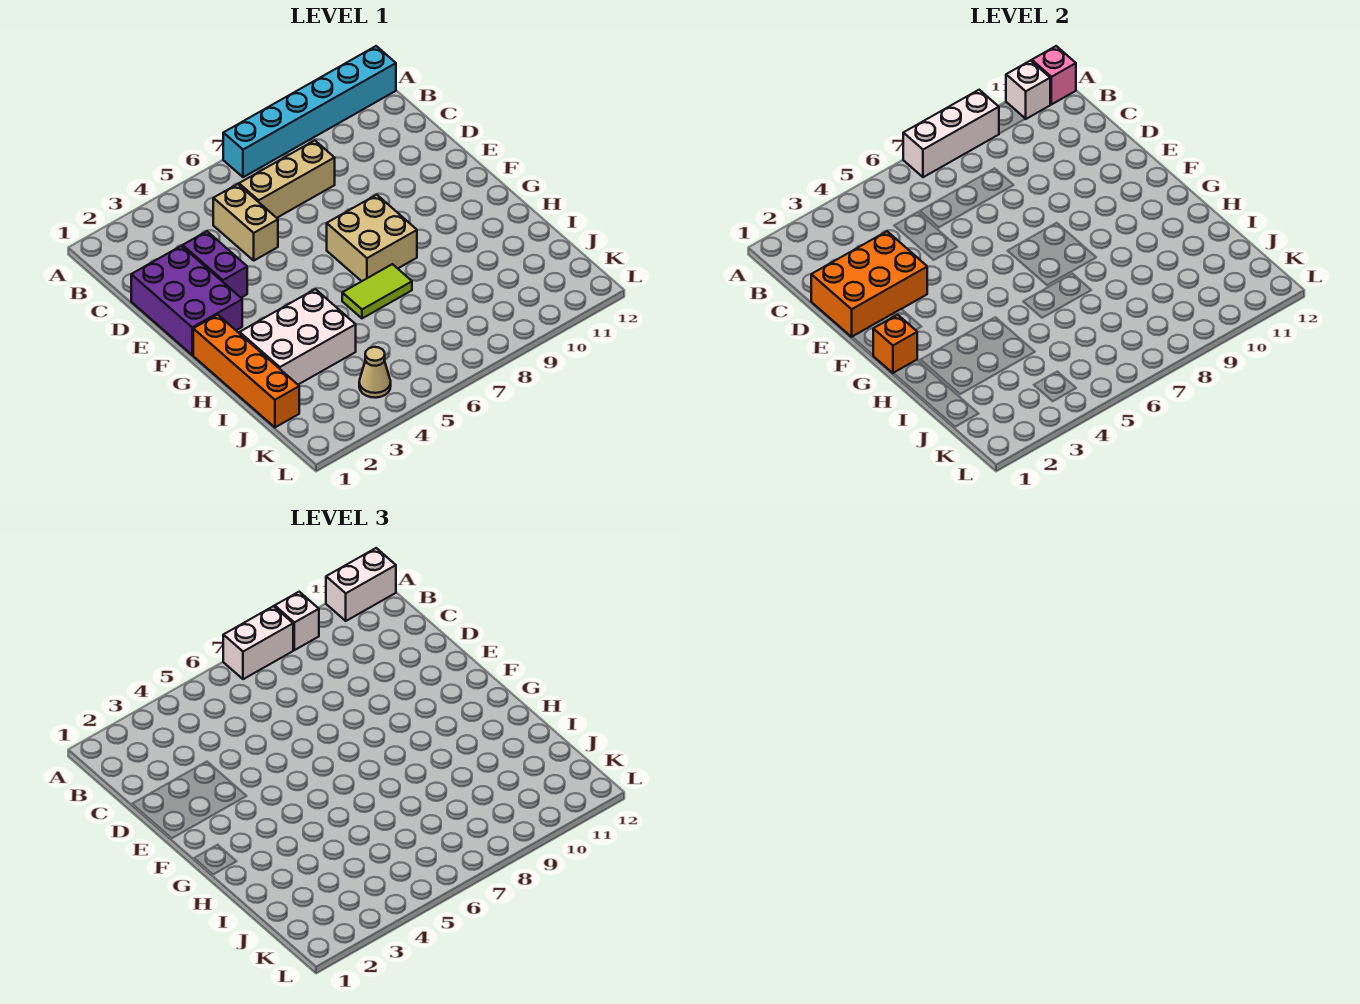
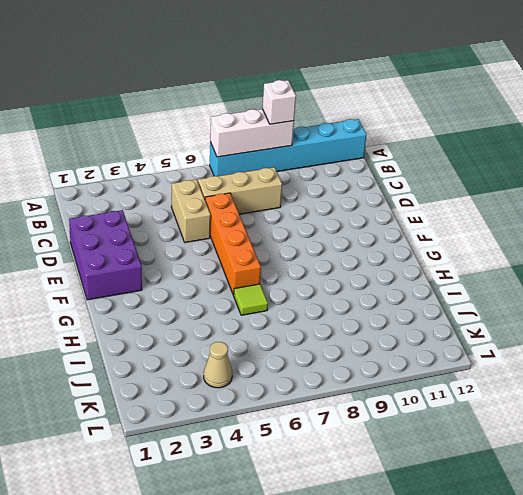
orange 1x4 brick [205,193,261,295] -> orange 1x4 brick moved to [193,315,299,427]
lime 1x1 tile [234,284,268,315] -> lime 1x2 tile [342,264,412,318]
none -> purple 1x2 brick [183,231,247,298]
none -> tan 2x2 brick [327,195,417,281]
none -> white 2x3 brick [240,289,356,385]

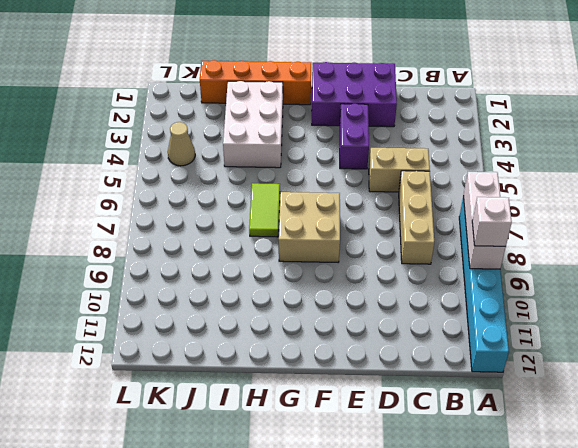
purple 1x2 brick [340,104,369,169] -> purple 1x2 brick turned to [183,231,247,298]
none -> white 1x1 brick [1006,61,1050,119]
none -> pink 1x1 brick [1032,46,1076,105]
none -> orange 2x3 brick [811,231,927,337]

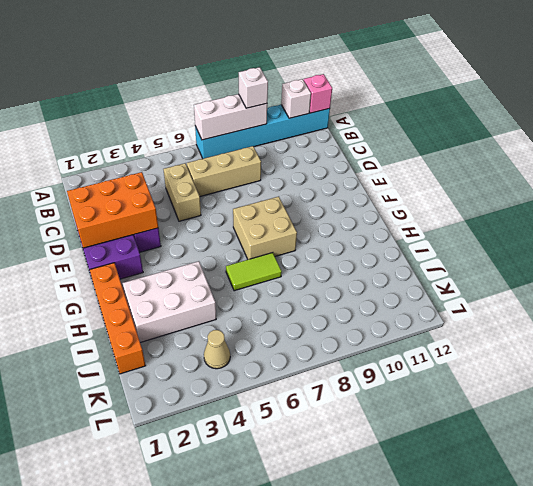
none -> orange 1x1 brick [873,315,917,373]
none -> white 1x2 brick [223,606,293,679]
none -> white 1x2 brick [326,548,396,621]

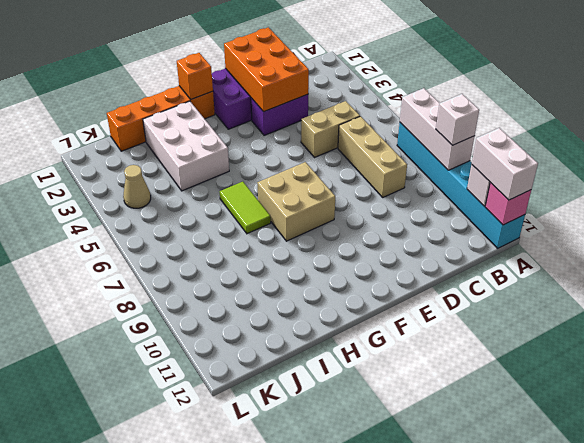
none -> white 1x2 brick [223,606,293,679]

